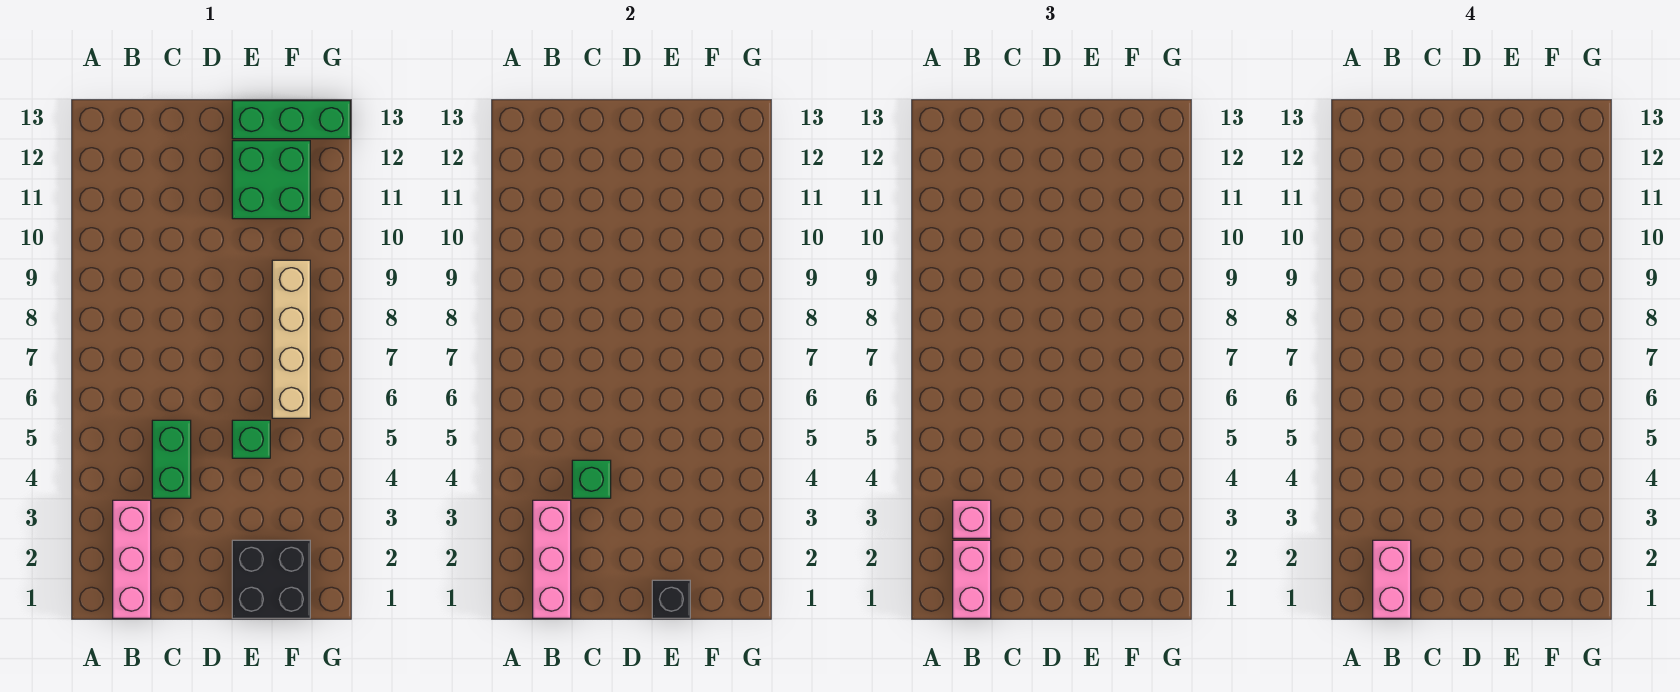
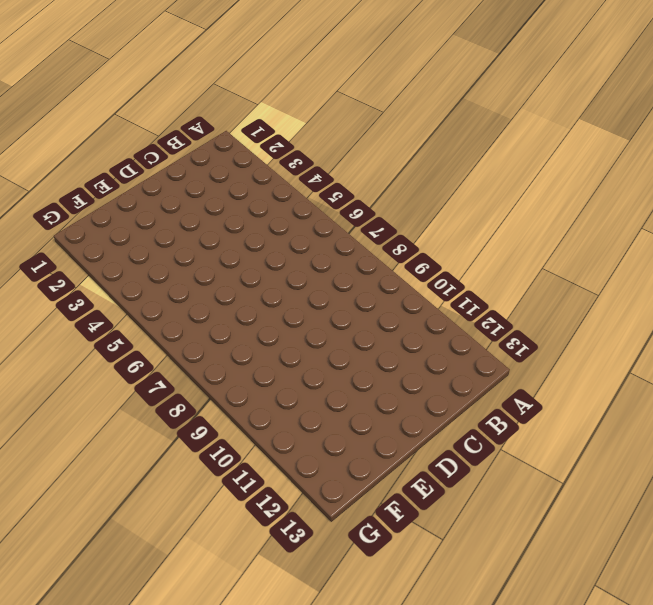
none -> pink 1x3 brick [113,500,151,618]
none -> green 1x2 brick [152,420,191,498]
none -> black 2x2 brick [232,540,310,618]

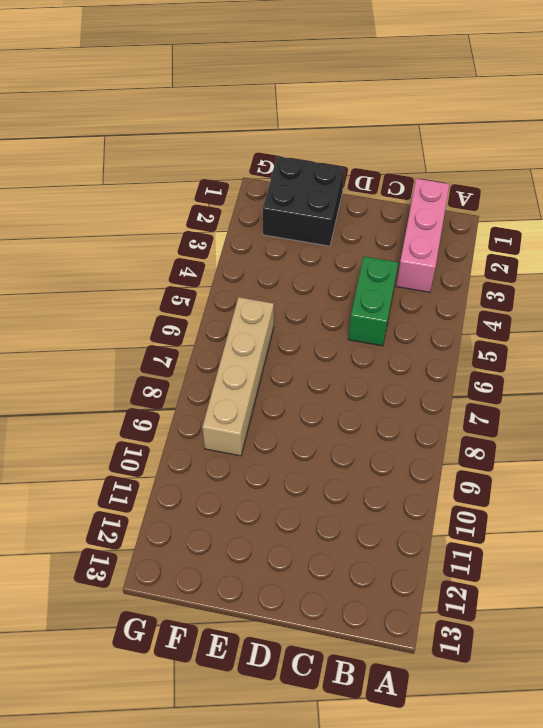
none -> green 1x1 brick [232,420,270,458]
none -> green 2x2 brick [232,141,310,219]
none -> green 1x3 brick [232,101,350,139]

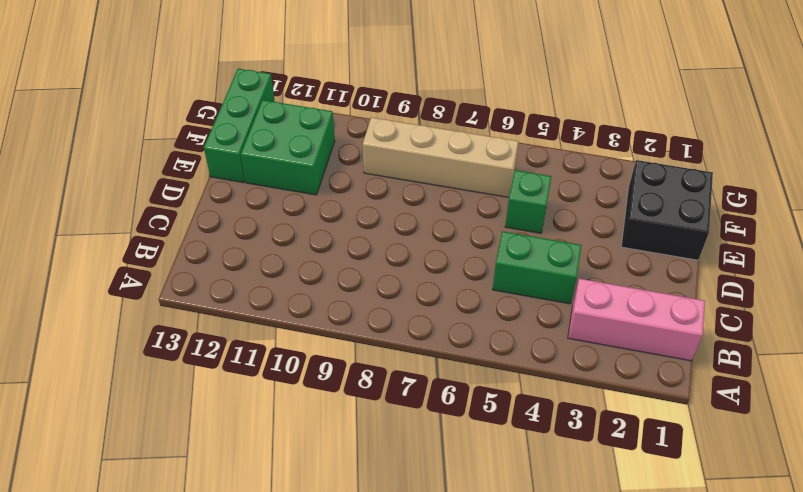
none -> pink 1x3 brick [533,500,571,618]
none -> green 1x1 brick [572,460,611,498]
none -> black 1x1 brick [652,580,690,618]

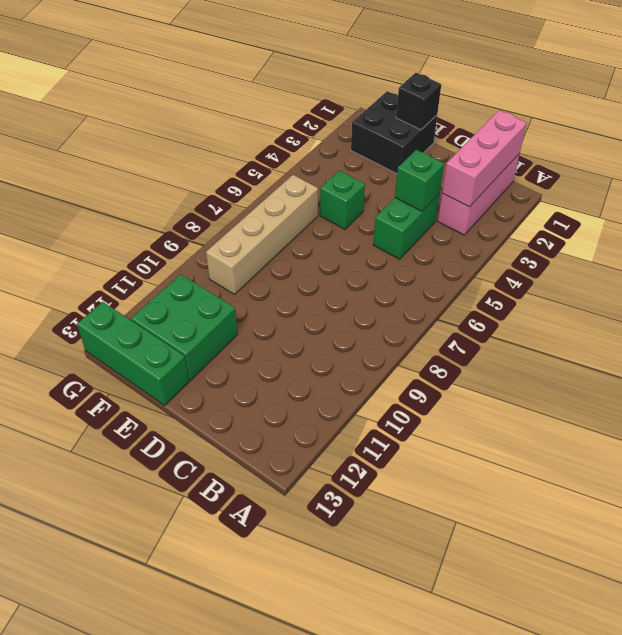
none -> pink 1x2 brick [953,540,991,618]
none -> pink 1x1 brick [953,500,991,538]
none -> pink 1x2 brick [1373,540,1411,618]

